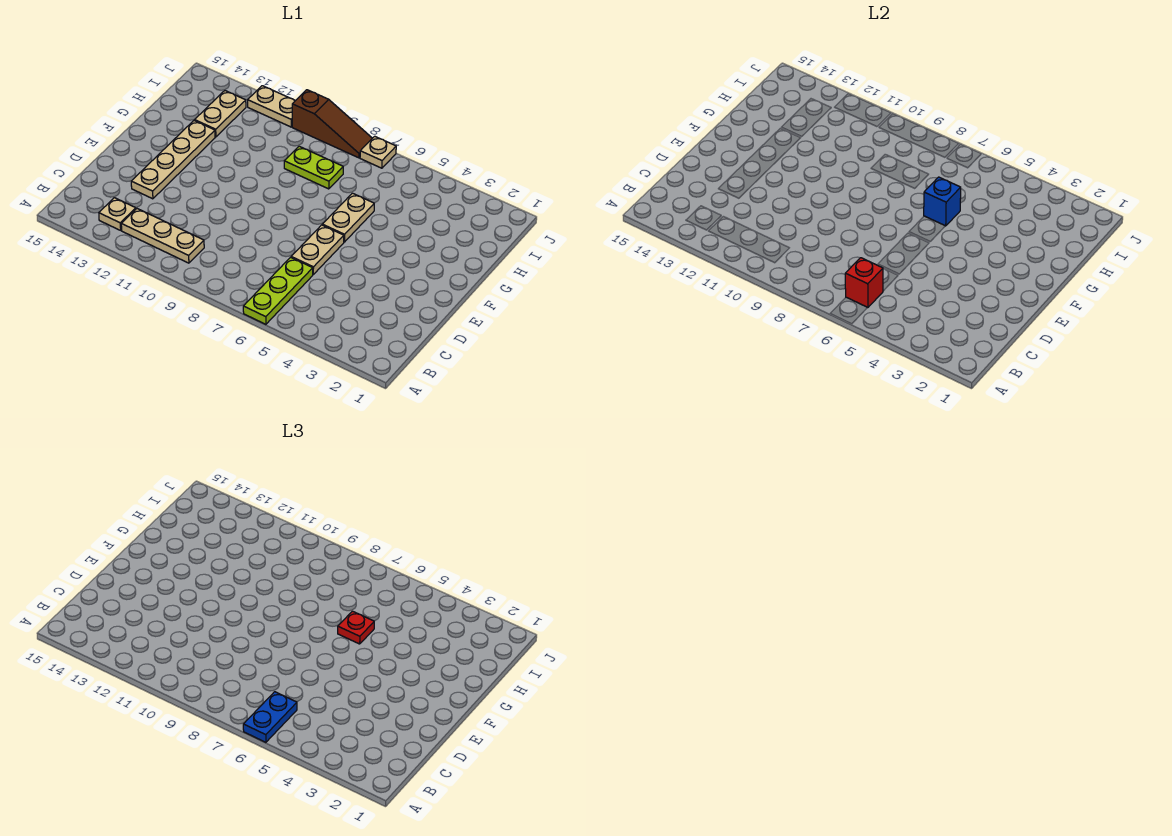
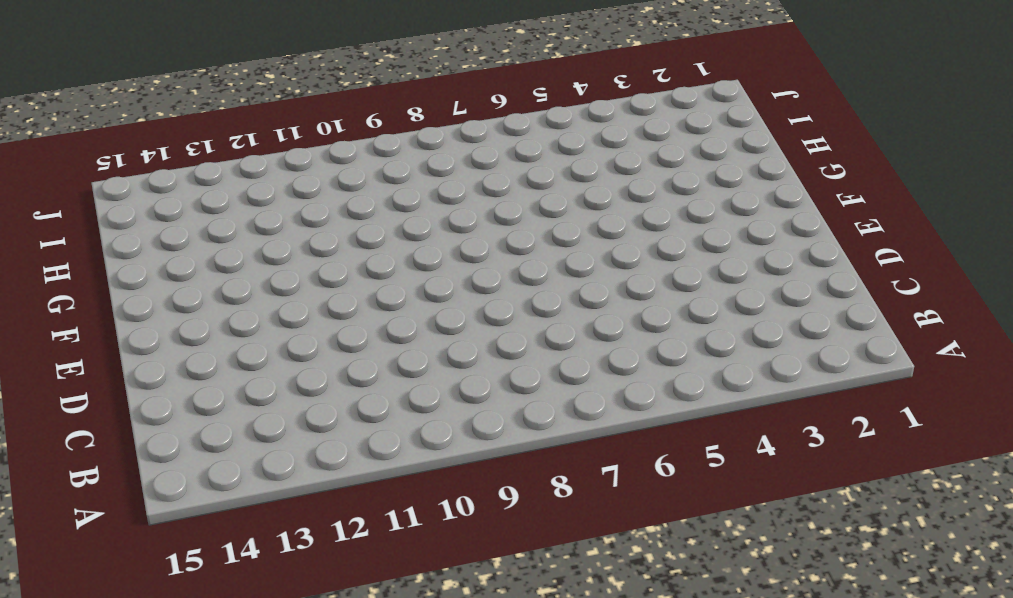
none -> lime 1x3 plate [243,257,313,324]
none -> tan 1x3 plate [121,209,204,263]
none -> tan 1x1 plate [99,198,136,230]

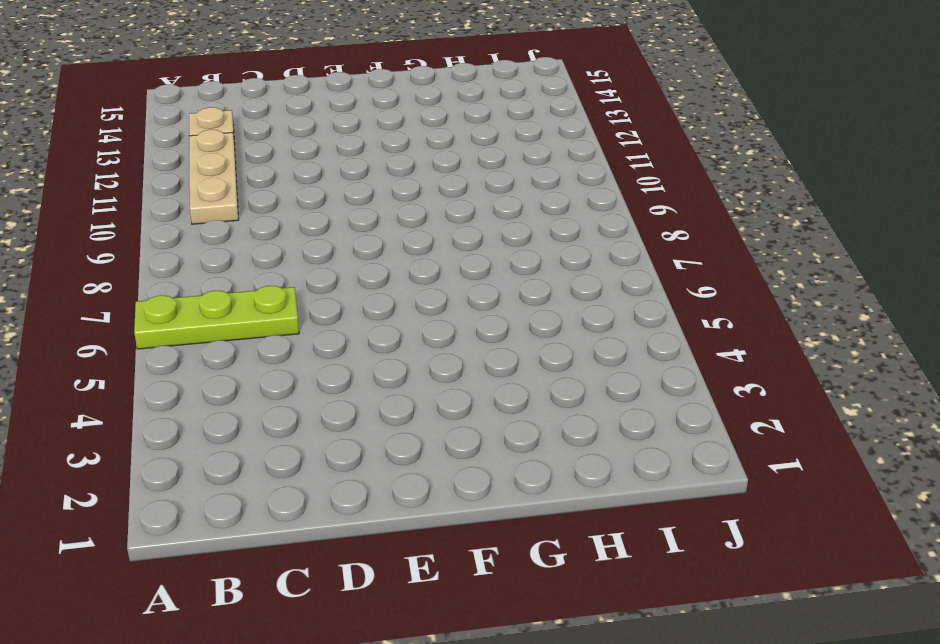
none -> tan 1x2 plate [291,225,344,274]
none -> tan 1x4 plate [131,120,215,199]
none -> tan 1x2 plate [322,193,374,242]

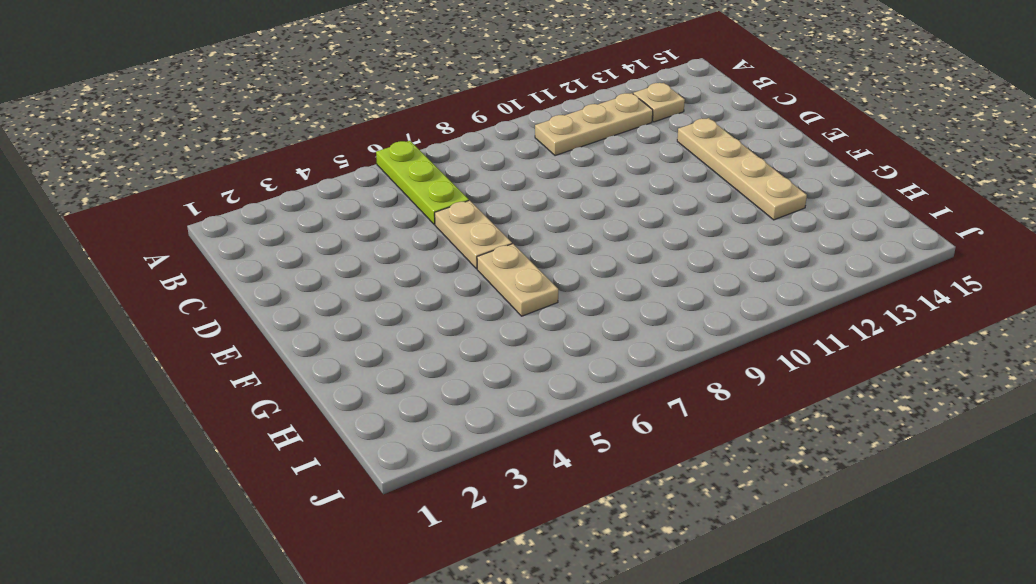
none -> lime 1x2 plate [284,146,343,189]
none -> tan 1x2 plate [195,91,246,137]
none -> tan 1x1 plate [360,136,396,168]

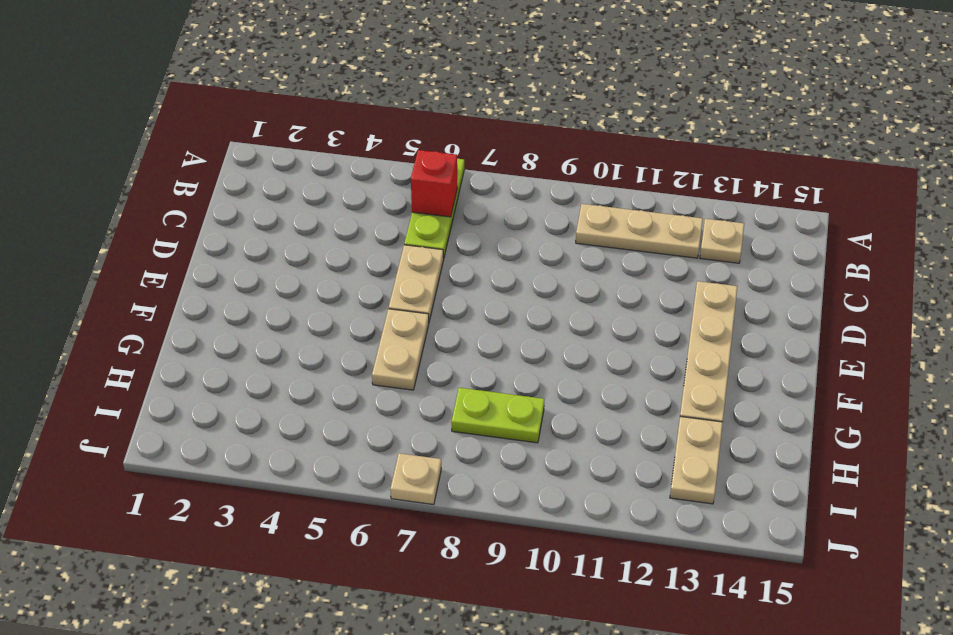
none -> brown 1x3 slope [292,90,372,158]
none -> tan 1x2 plate [248,86,295,127]
none -> blue 1x1 brick [924,177,961,226]

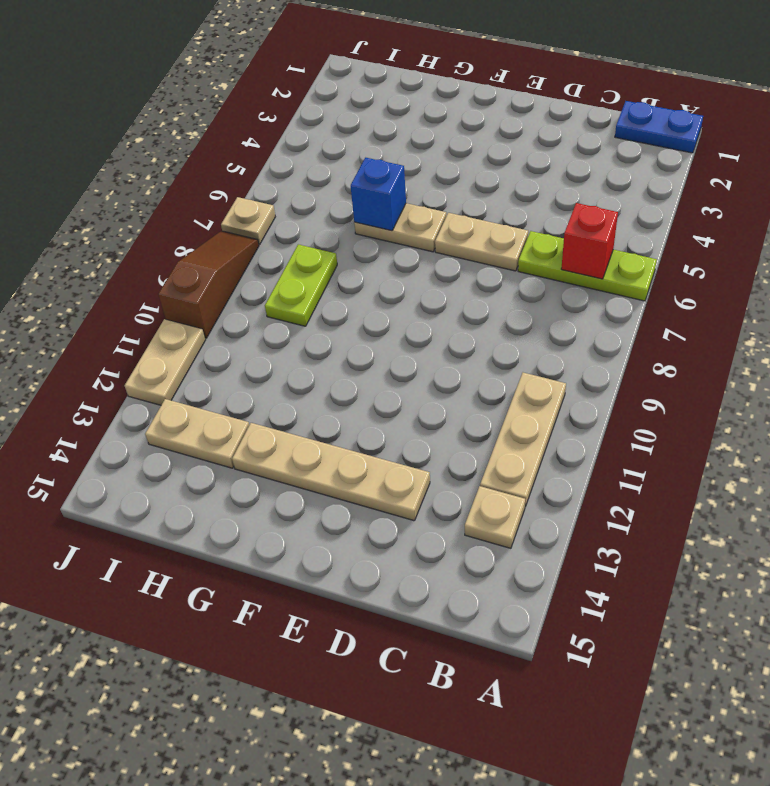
blue 1x2 plate [615,101,703,153] -> blue 1x2 plate moved to [243,692,297,742]
none -> red 1x1 plate [338,611,374,644]

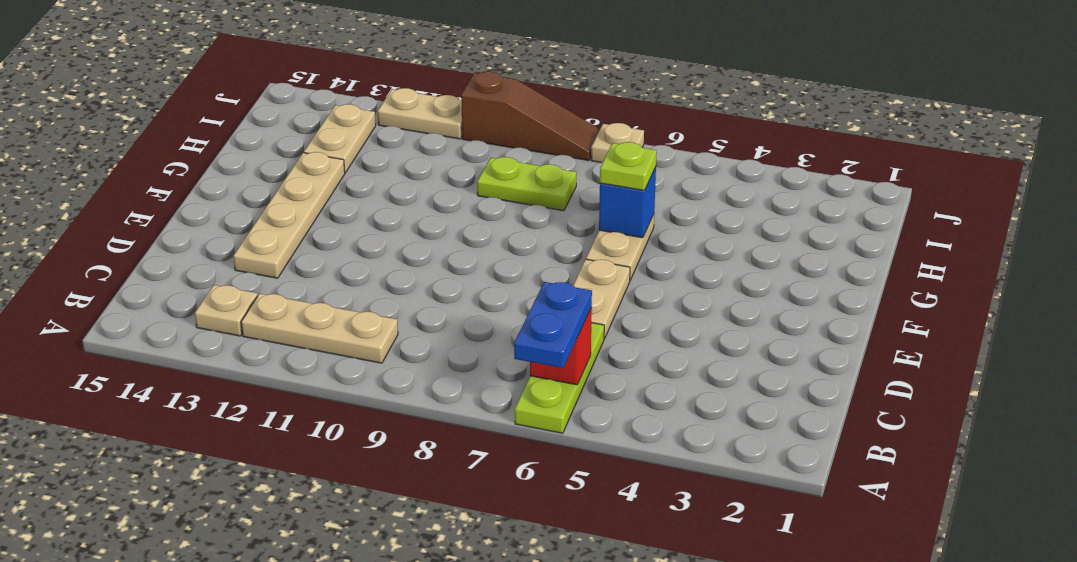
lime 1x1 plate [600,142,657,191] -> red 1x1 plate [338,611,374,644]

